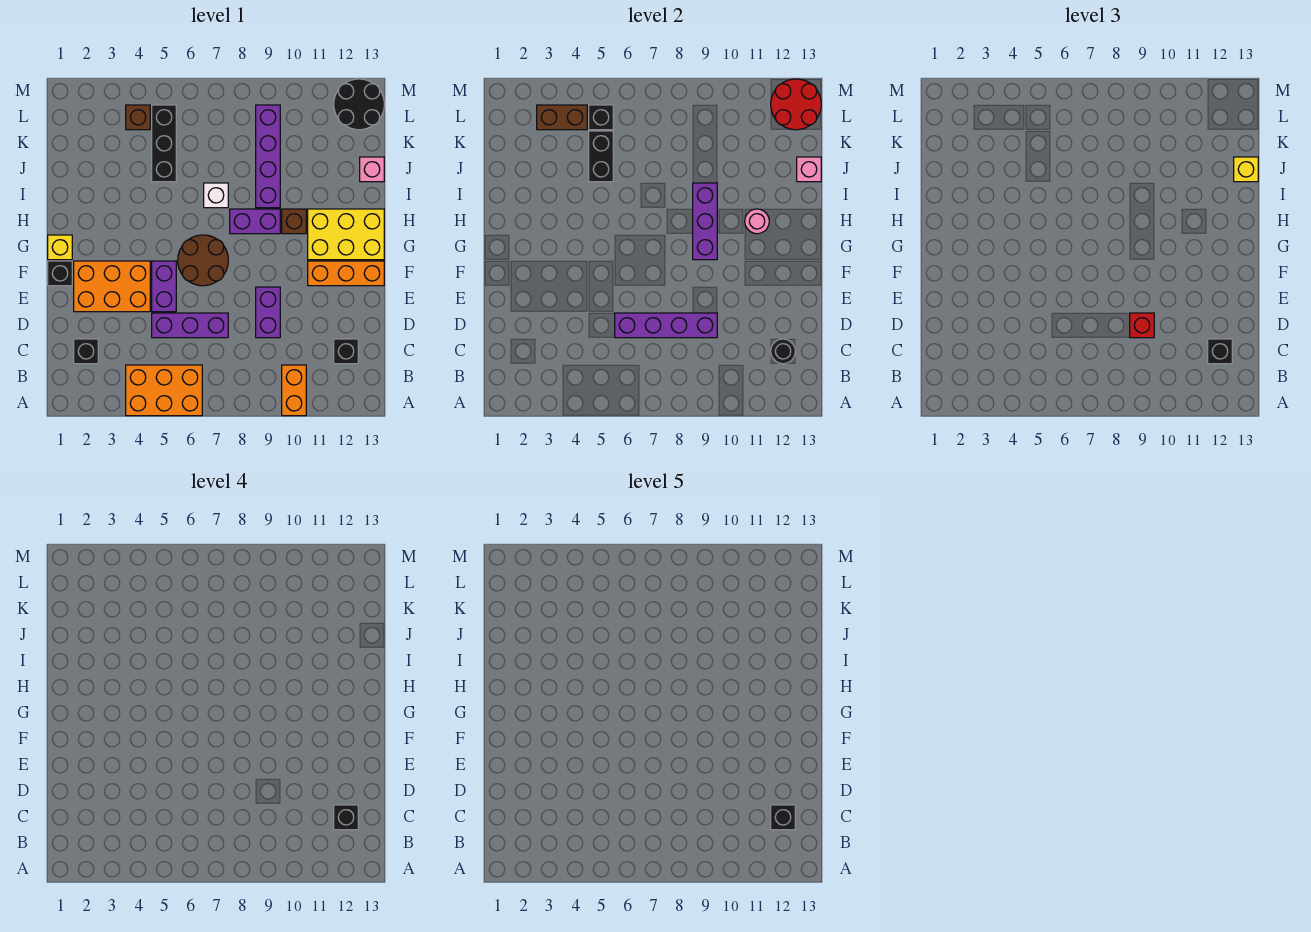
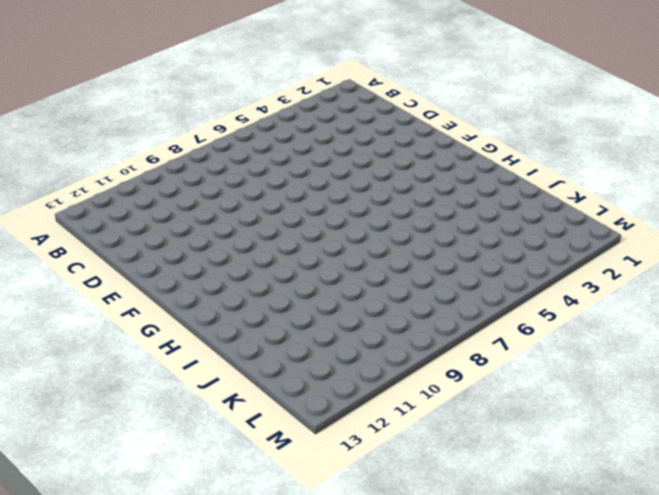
none -> orange 2x3 brick [126,365,202,416]
none -> orange 1x2 brick [282,365,306,416]
none -> black 1x1 brick [74,339,98,364]
none -> black 1x1 brick [334,339,358,364]

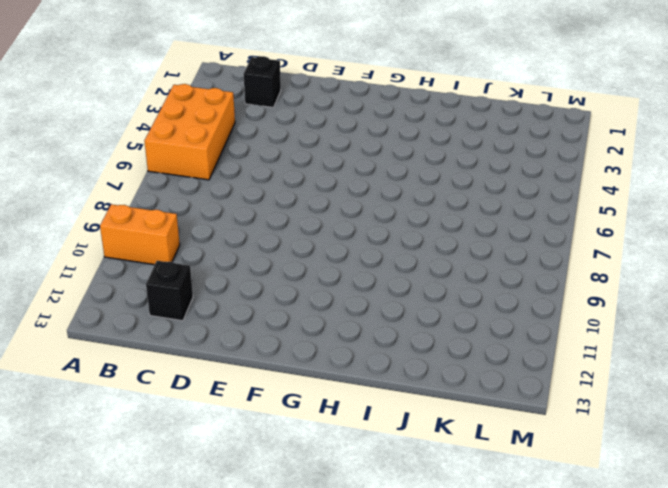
none -> purple 1x3 brick [152,313,228,338]
none -> purple 1x2 brick [256,287,280,338]
none -> orange 2x3 brick [74,261,150,312]
none -> purple 1x2 brick [152,261,176,312]

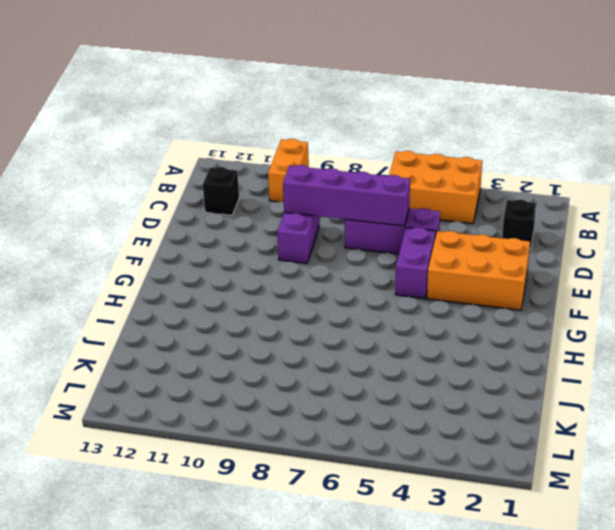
none -> black 1x1 brick [48,261,72,286]
none -> brown 2x2 round brick [178,235,228,286]
none -> orange 1x3 brick [308,261,384,286]
none -> yellow 1x1 brick [48,235,72,260]

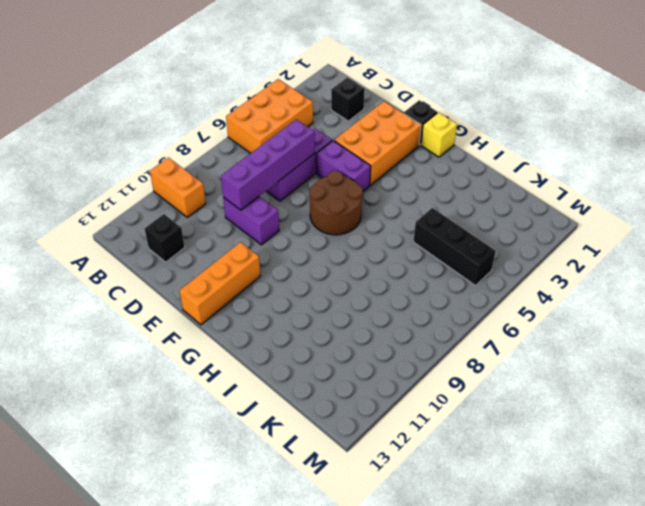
none -> yellow 2x3 brick [308,209,384,260]
none -> purple 1x2 brick [230,209,280,234]
none -> brown 1x1 brick [282,209,306,234]
none -> white 1x1 brick [204,183,228,208]

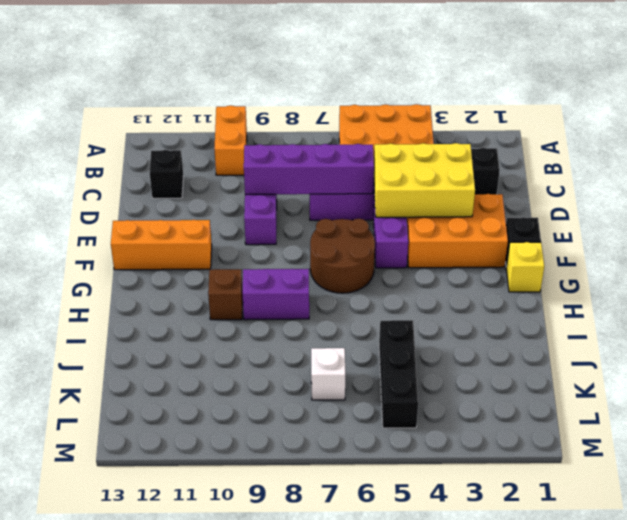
yellow 2x3 brick [374,143,475,217] -> yellow 2x3 brick moved to [308,209,384,260]
white 1x1 brick [311,348,345,400] -> white 1x1 brick moved to [204,183,228,208]
none -> purple 1x4 brick [256,105,280,208]
none -> pink 1x1 brick [360,157,384,182]
none -> brown 1x1 brick [126,105,150,130]
none -> black 2x2 round brick [334,79,384,130]

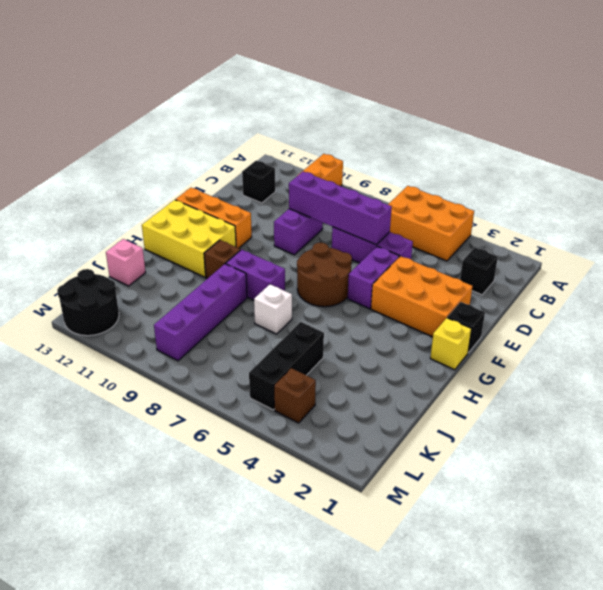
none -> black 1x1 round brick [771,339,795,364]
none -> purple 1x3 brick [693,183,717,260]
none -> pink 1x1 round brick [745,209,769,234]
none -> black 1x2 brick [589,131,613,182]

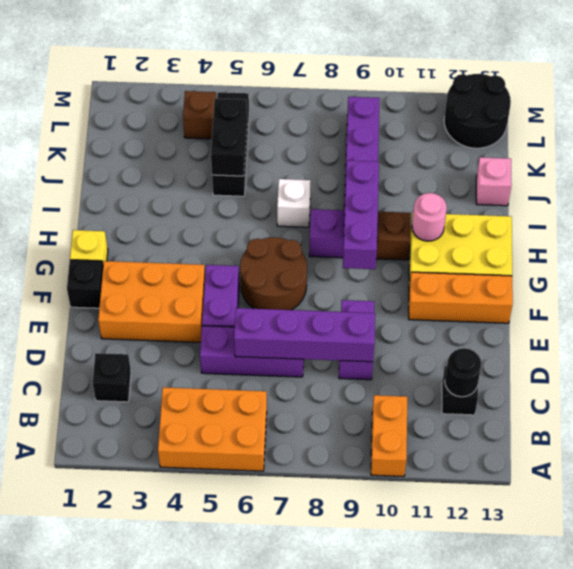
none -> pink 1x1 brick [797,157,821,182]
none -> brown 1x2 brick [537,105,587,130]
none -> black 1x1 brick [589,105,613,130]
none -> red 2x2 round brick [771,79,821,130]

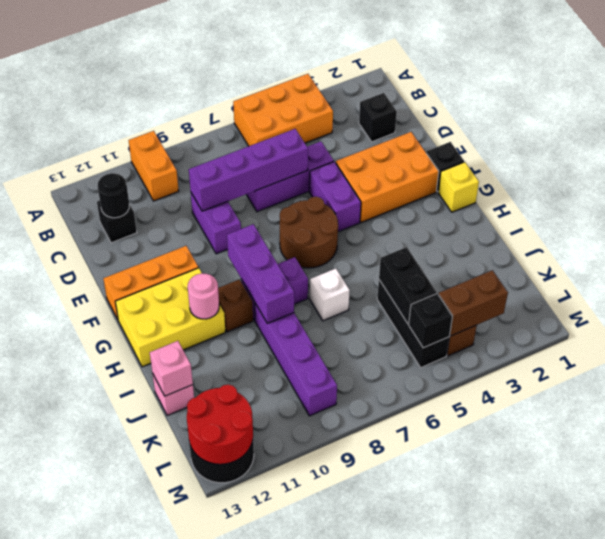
none -> black 1x1 brick [1208,339,1232,364]
none -> red 1x1 brick [1130,313,1154,338]
none -> yellow 1x1 brick [1234,157,1258,182]
none -> black 1x1 brick [334,805,358,830]

